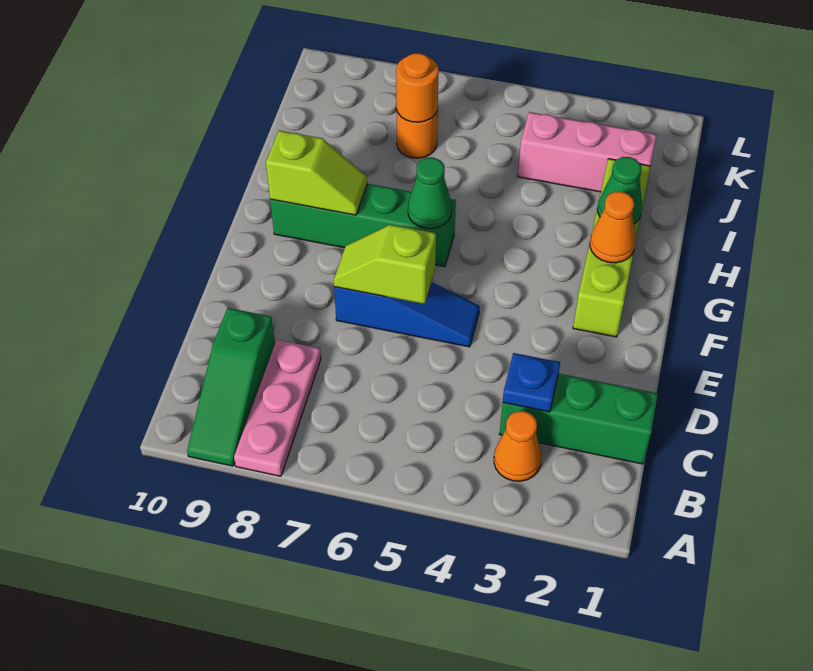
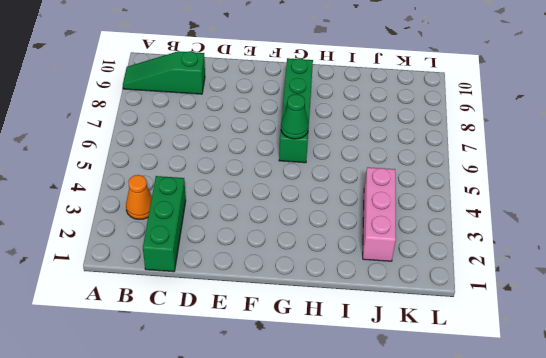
none -> pink 1x3 plate [234,340,321,476]
none -> blue 1x3 slope [334,282,480,347]
none -> lime 1x4 brick [573,159,650,337]

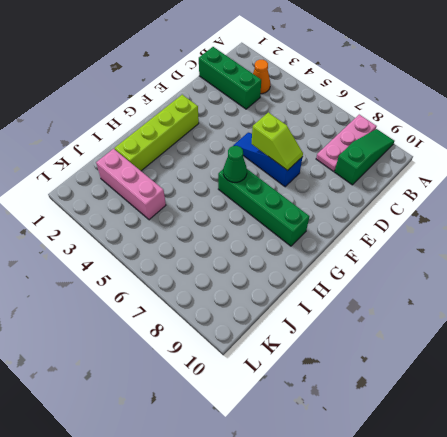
none -> orange 1x1 round brick [396,109,438,158]
none -> blue 1x1 plate [503,353,560,412]
none -> orange 1x1 cone [590,192,635,263]

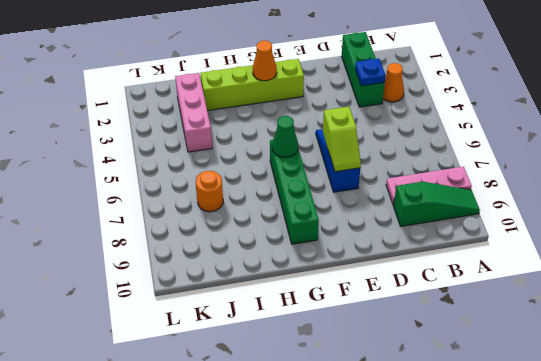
none -> lime 1x2 slope [266,131,367,215]
none -> green 1x1 cone [598,157,642,224]
none -> orange 1x1 round brick [396,53,439,122]

